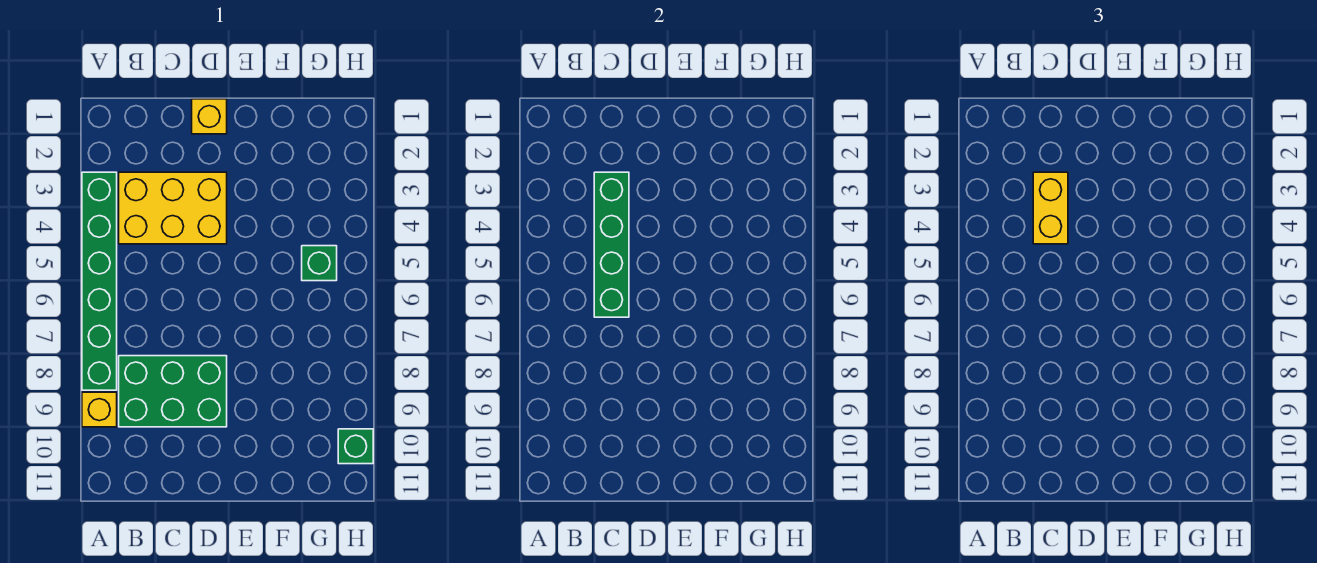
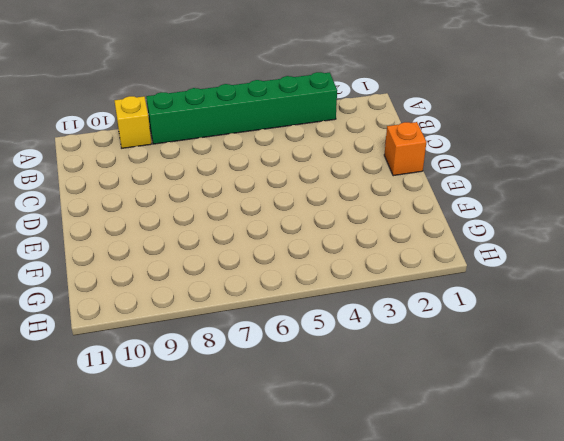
orange 1x1 brick [384,122,426,176] -> yellow 1x1 brick [192,99,227,134]
none -> yellow 2x3 brick [119,172,227,244]
none -> green 2x3 brick [119,356,227,427]

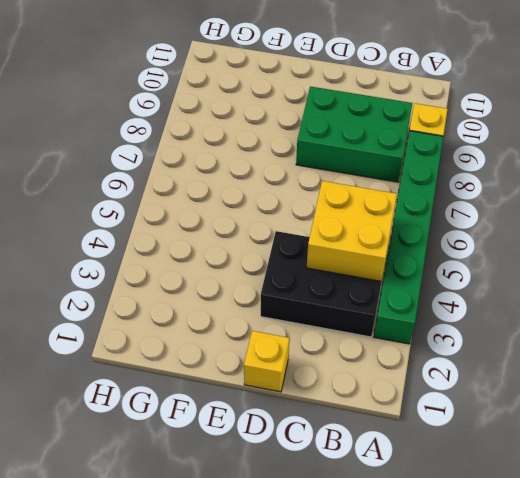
black 2x3 brick [261,231,381,337] -> yellow 2x3 brick [119,172,227,244]
yellow 2x2 brick [307,181,397,281] -> green 1x4 brick [594,172,629,317]
none -> green 1x1 brick [302,246,337,281]
none -> green 1x1 brick [338,429,373,464]

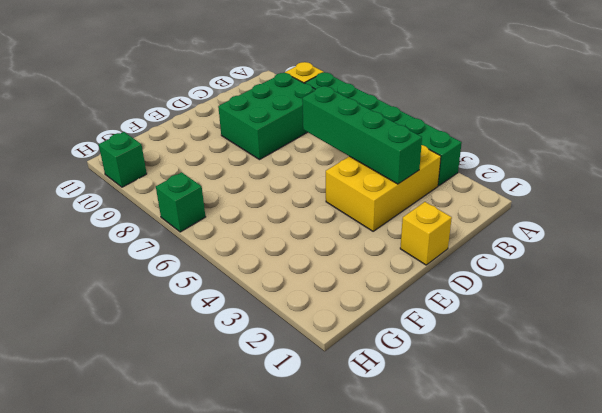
green 1x1 brick [156,172,206,232] -> green 1x1 brick moved to [302,246,337,281]
none -> yellow 1x2 brick [1033,172,1068,244]

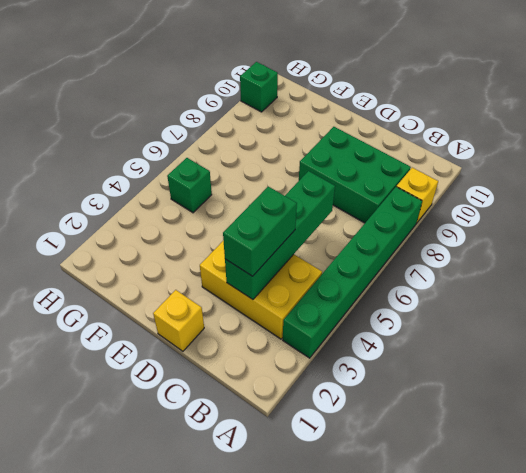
green 1x2 brick [223,186,297,276] -> yellow 1x2 brick [1033,172,1068,244]

